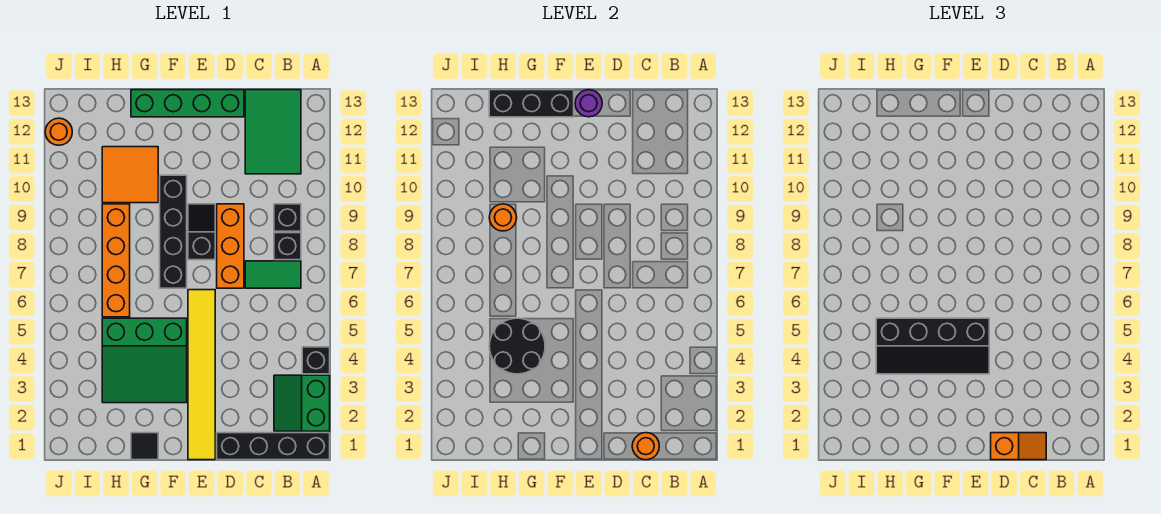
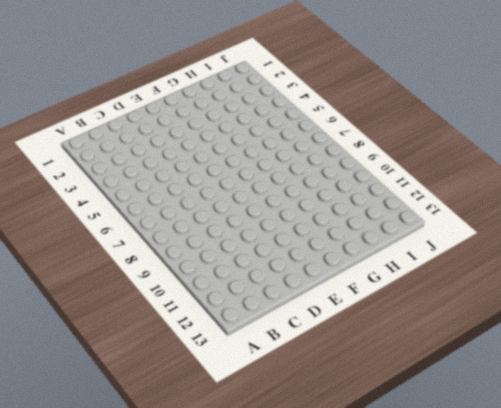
none -> black 1x4 brick [217,433,330,460]
none -> green 2x2 slope [274,375,330,431]
none -> black 1x1 brick [302,347,330,374]

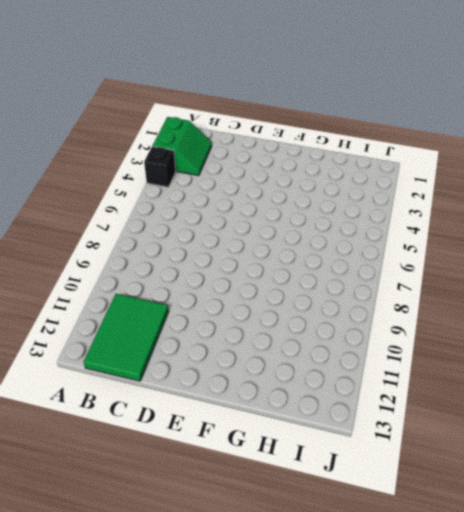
none -> black 1x4 brick [217,433,330,460]
none -> green 1x2 tile [245,261,301,288]
none -> black 1x1 brick [274,233,301,260]

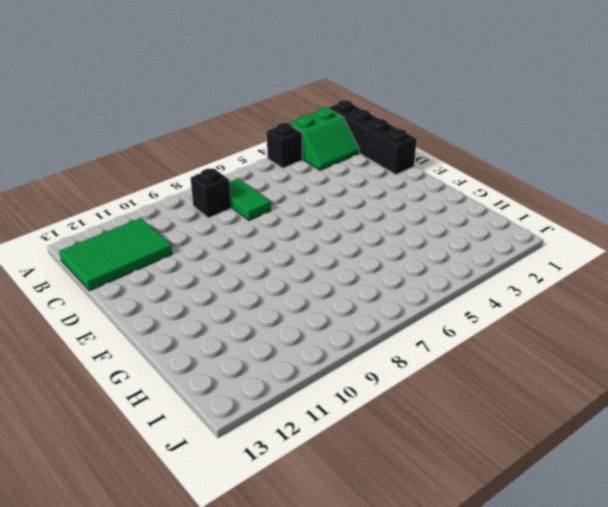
none -> black 1x1 brick [274,204,301,231]
none -> orange 1x3 brick [217,204,244,288]
none -> green 1x4 brick [131,90,244,117]

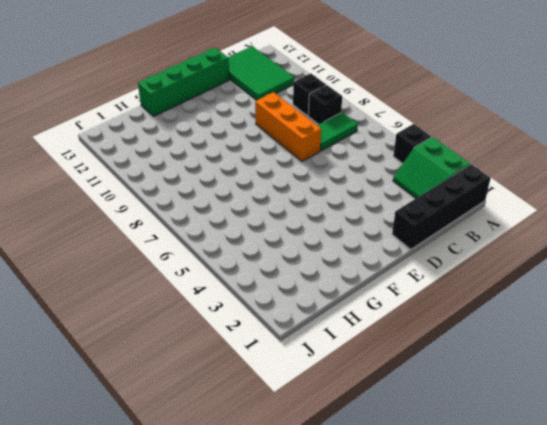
none -> yellow 1x6 tile [188,290,215,460]
none -> black 1x2 slope [188,204,215,260]
none -> green 3x3 slope [102,318,187,403]

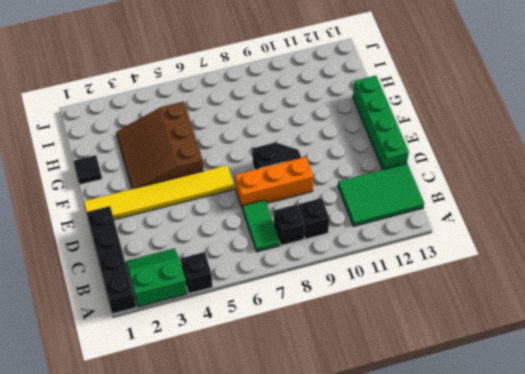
brown 3x3 slope [116,102,204,189] -> green 3x3 slope [102,318,187,403]
none -> black 1x4 brick [160,175,187,288]
none -> orange 2x2 tile [102,147,158,203]
none -> orange 1x4 brick [102,204,130,317]

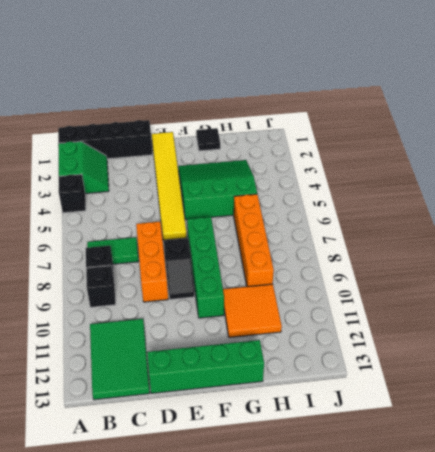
green 1x4 brick [187,217,224,318] -> black 1x4 brick [160,175,187,288]
none -> orange 1x1 round brick [45,118,72,145]
none -> orange 1x1 round brick [632,433,659,460]
none -> purple 1x1 round brick [575,90,602,117]

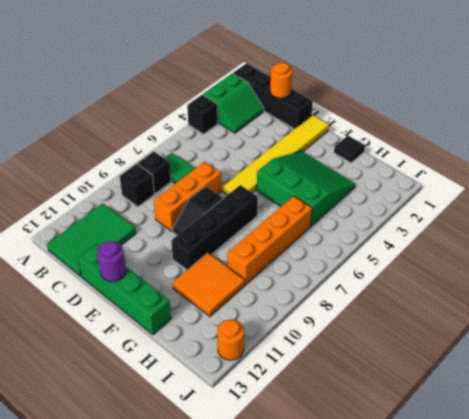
none -> black 1x3 brick [489,90,574,117]
none -> black 2x2 round brick [489,318,545,374]
none -> orange 1x1 round brick [489,204,517,231]

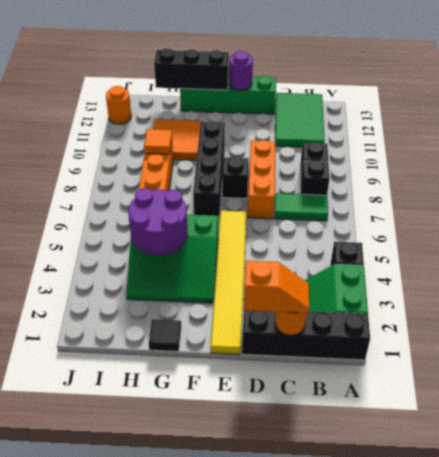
purple 2x2 round brick [128,188,187,255] -> black 2x2 round brick [489,318,545,374]
orange 1x1 tile [144,129,172,154] -> orange 1x1 round brick [489,204,517,231]
none -> black 2x4 slope [876,318,989,374]

